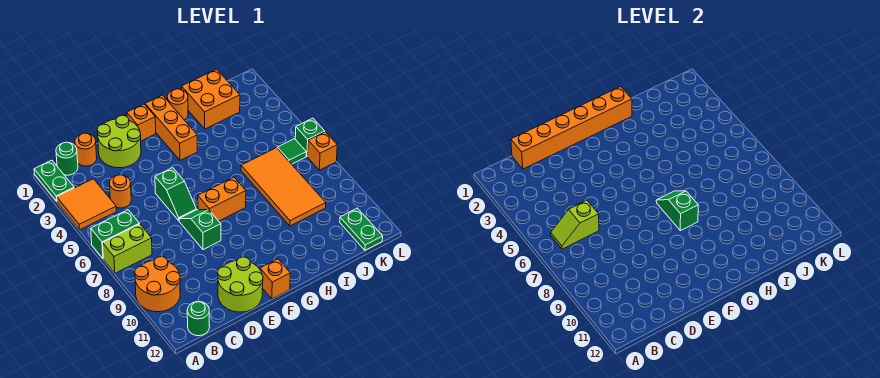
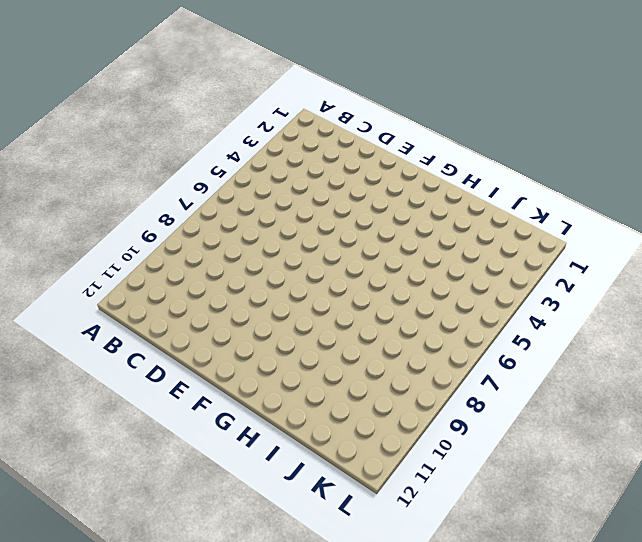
none -> green 1x2 plate [34,160,74,201]
none -> orange 2x2 tile [57,179,117,230]
none -> green 1x2 brick [91,210,140,258]

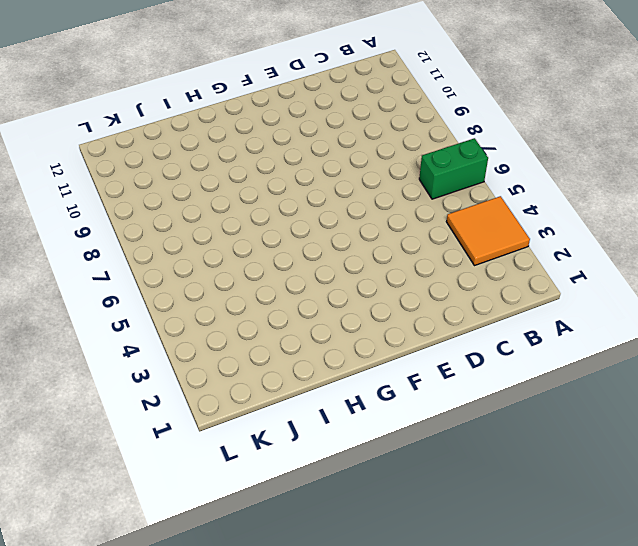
none -> green 1x2 plate [34,160,74,201]
none -> lime 1x2 brick [103,224,152,273]
none -> orange 2x2 round brick [135,257,180,312]

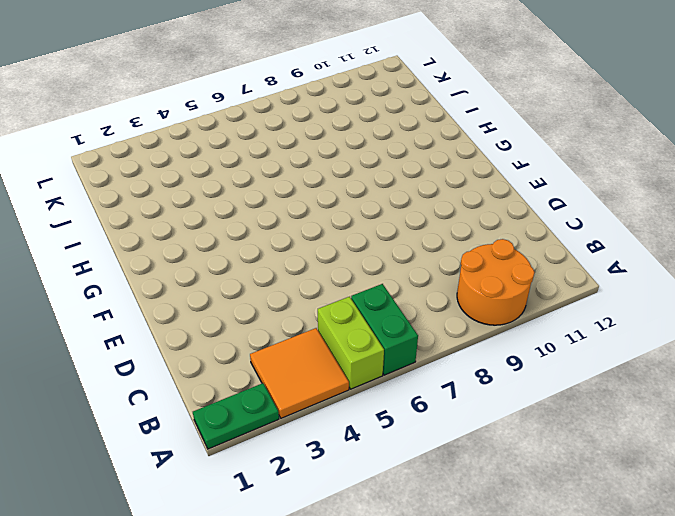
lime 1x2 brick [318,297,384,389] -> lime 1x2 brick moved to [103,224,152,273]
none -> green 1x1 round brick [56,142,78,175]
none -> green 1x1 round brick [187,302,210,336]
none -> orange 1x1 round brick [75,133,97,166]

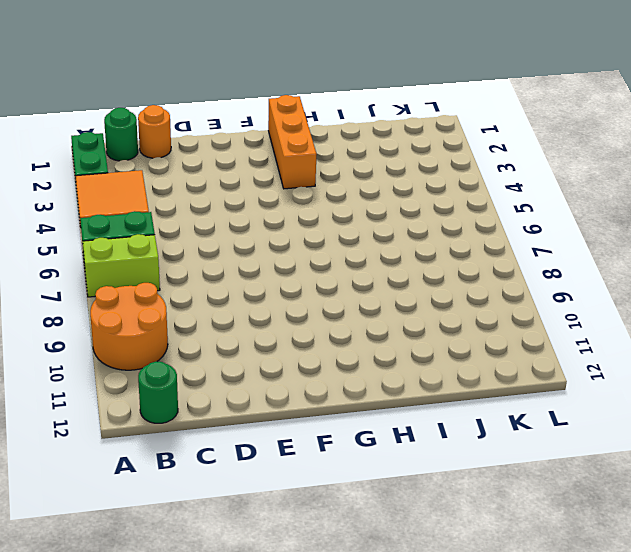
none -> orange 1x1 round brick [110,175,131,208]
none -> lime 2x2 round brick [97,115,141,168]
none -> lime 2x2 round brick [218,257,263,312]

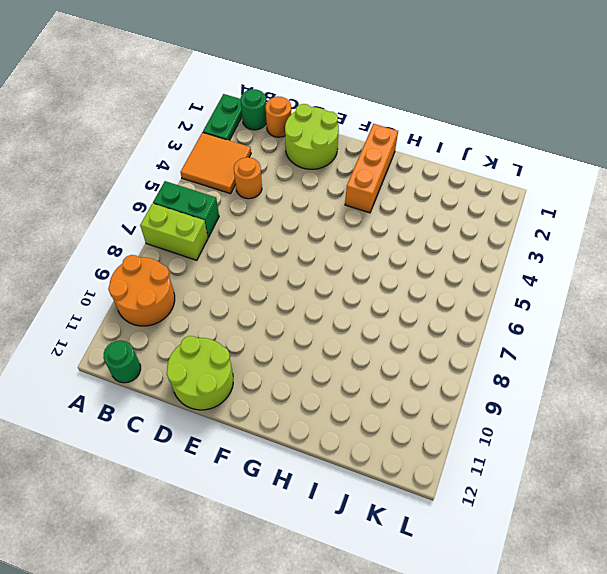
none -> green 1x2 slope [155,168,196,221]
none -> green 1x2 slope [179,210,221,250]
none -> orange 1x1 brick [127,104,156,141]

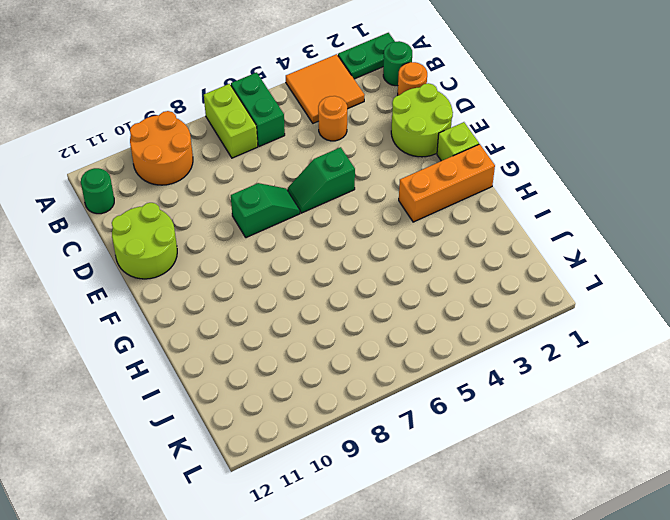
lime 1x1 brick [437,122,479,161] -> orange 1x1 brick [127,104,156,141]
none -> orange 1x2 brick [198,177,246,221]
none -> orange 1x1 brick [260,259,290,299]
none -> orange 1x1 round brick [167,89,188,120]

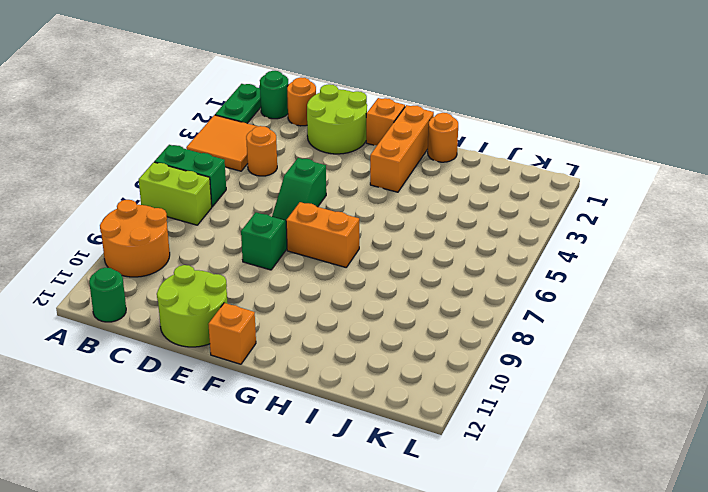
none -> orange 2x2 brick [182,69,240,129]
none -> orange 2x4 tile [241,148,326,226]
none -> green 1x1 tile [277,139,306,164]

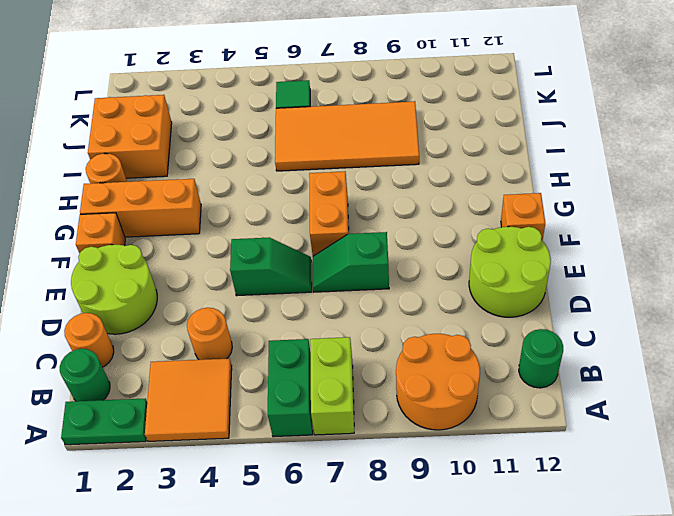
none -> green 1x2 plate [340,208,383,250]
none -> green 1x1 brick [295,118,325,156]
none -> orange 1x1 brick [308,132,337,170]

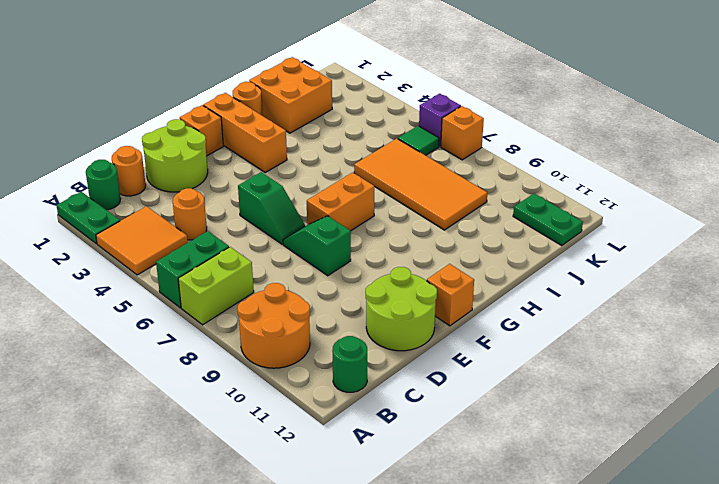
purple 1x1 brick [419,94,461,146] -> green 1x1 brick [295,118,325,156]
none -> lime 1x2 slope [551,200,599,249]
none -> orange 1x6 brick [511,87,632,169]
none -> green 1x2 slope [656,191,698,231]

